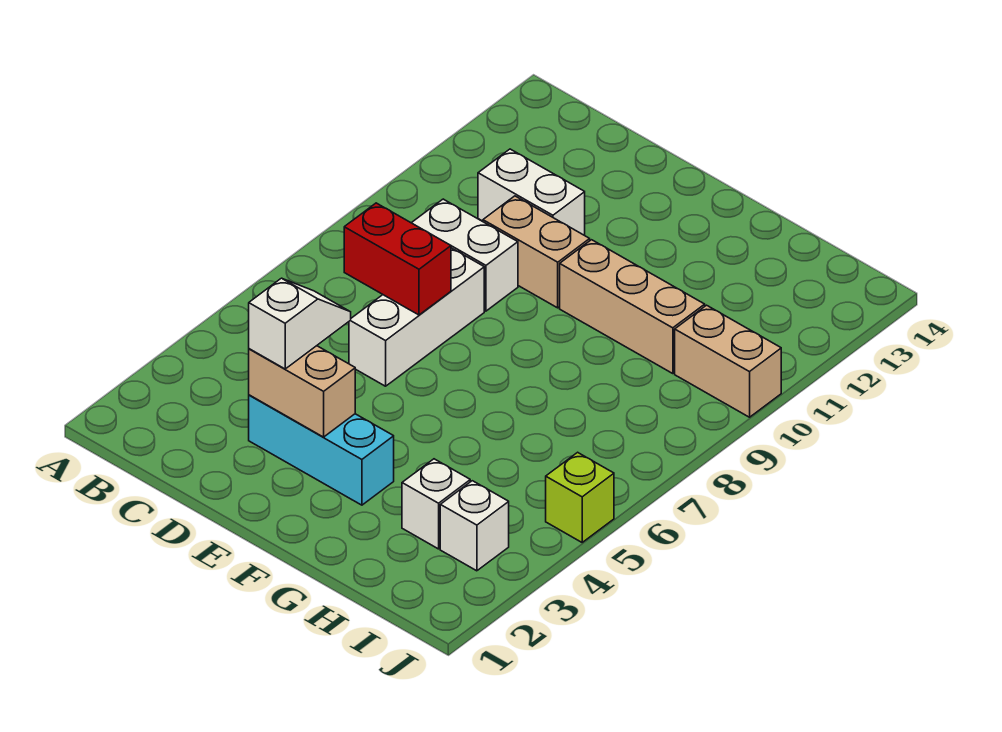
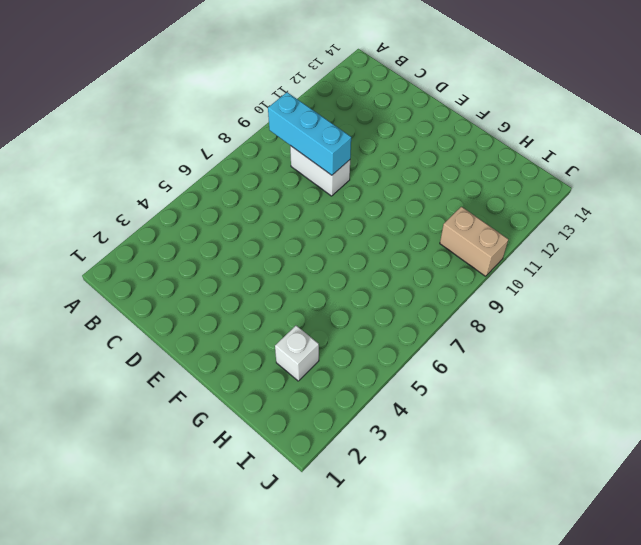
cyan 1x3 brick [268,92,351,175] -> cyan 1x3 brick moved to [249,395,394,505]
none -> white 1x2 brick [478,149,585,235]
none -> white 1x3 brick [349,248,484,386]
none -> tan 1x2 brick [483,196,590,308]

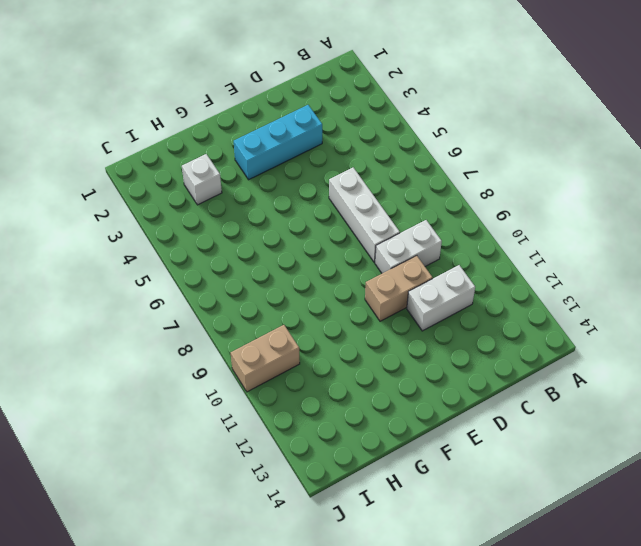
none -> tan 1x3 brick [560,240,705,374]
none -> white 1x1 brick [440,481,509,571]
none -> lime 1x1 brick [546,452,614,542]

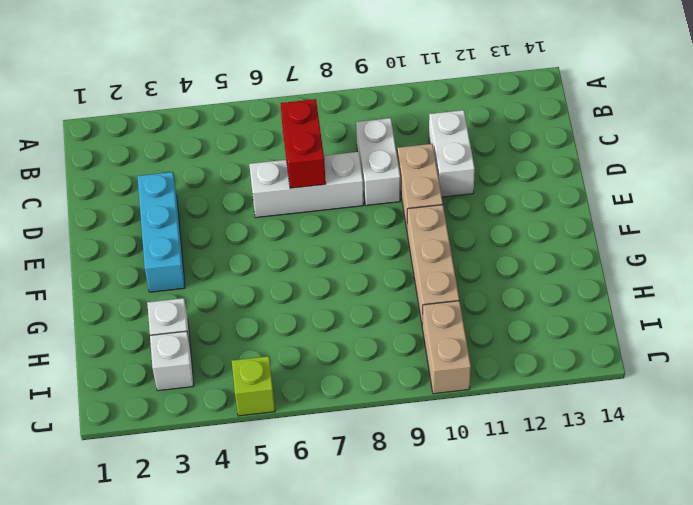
none -> tan 1x2 brick [249,346,355,437]
none -> white 1x2 slope [249,278,351,369]

